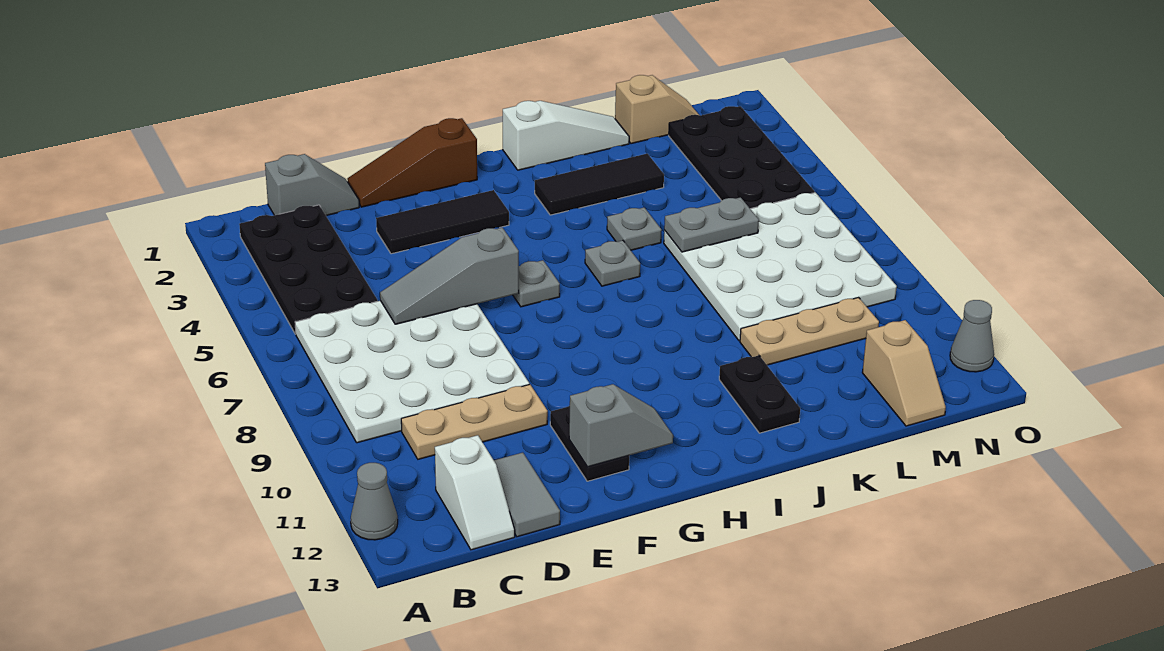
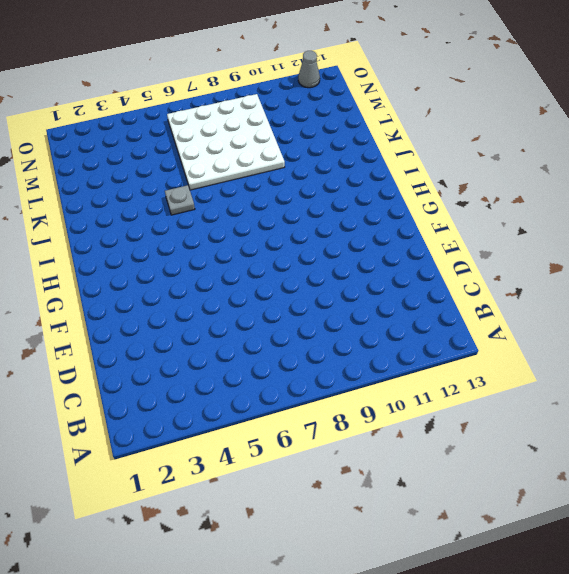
none -> grey 1x1 cone [351,463,398,540]
none -> black 2x4 plate [239,205,378,334]
none -> white 4x4 plate [295,301,529,443]

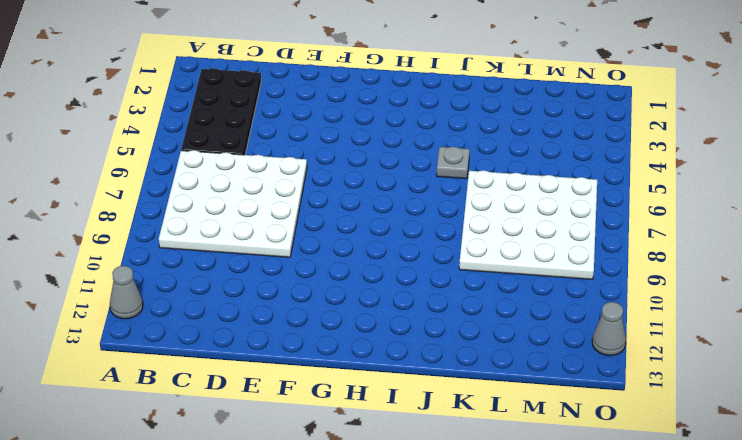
none -> grey 1x2 slope [265,154,359,216]
none -> tan 1x3 plate [401,384,548,459]
none -> white 1x2 slope [435,435,515,550]

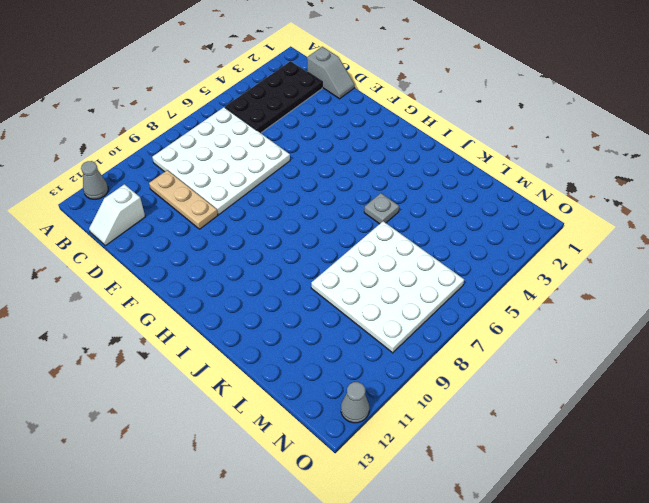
none -> grey 1x2 tile [494,453,560,537]
none -> brown 1x3 slope [347,118,477,207]
none -> black 1x3 tile [376,190,509,254]

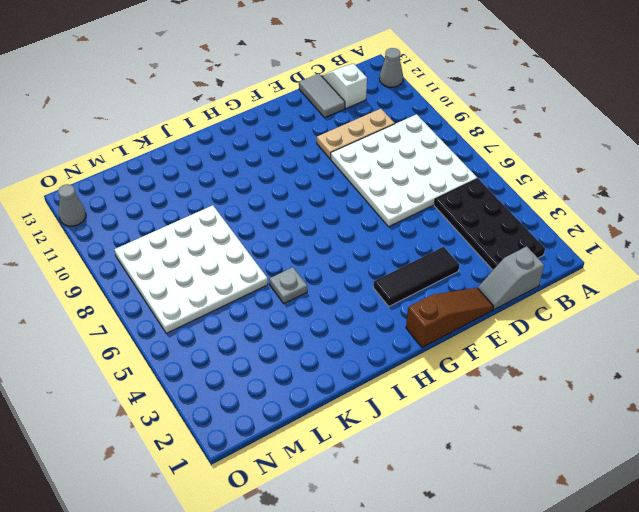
none -> black 1x2 plate [550,406,629,481]
none -> grey 1x1 plate [513,260,560,307]
none -> white 1x3 slope [503,101,629,170]

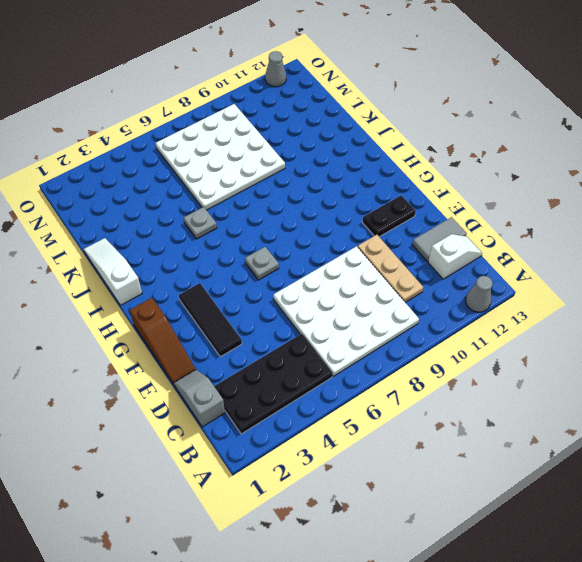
none -> black 1x3 tile [535,154,664,215]
none -> grey 1x1 plate [585,240,640,286]
none -> black 1x2 plate [719,355,800,433]

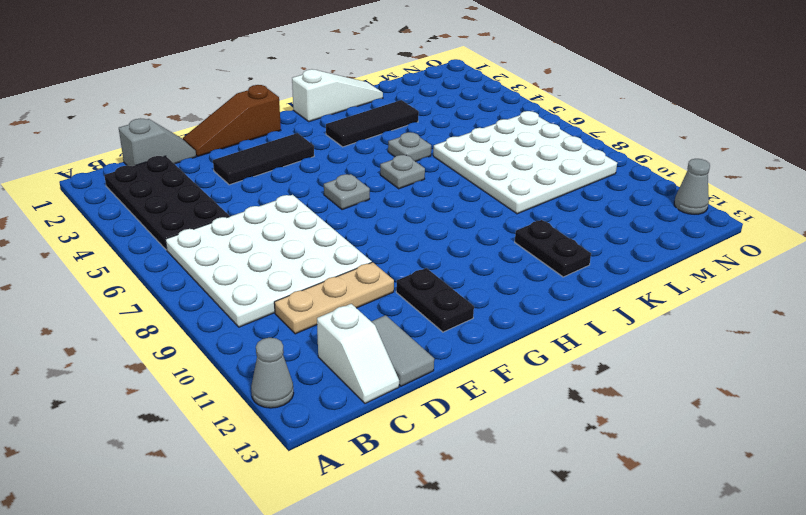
none -> tan 1x3 plate [740,298,879,365]
none -> tan 1x2 slope [615,75,699,144]
none -> black 2x4 plate [669,106,815,209]

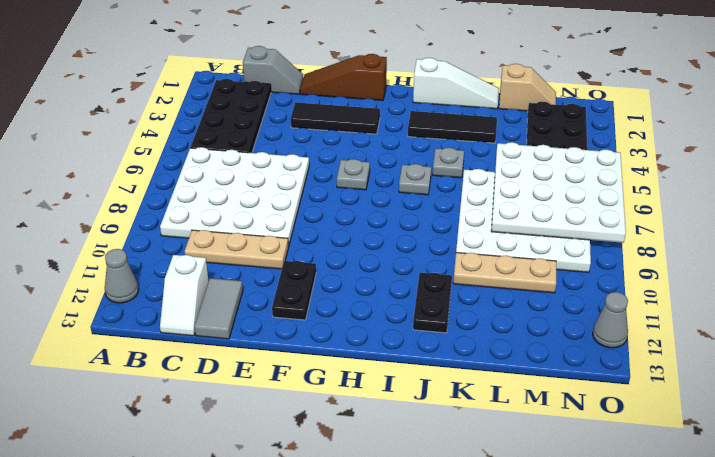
white 4x4 plate [491,142,626,243] -> grey 1x2 plate [664,197,759,252]
none -> tan 1x2 slope [862,320,946,426]
none -> grey 1x3 slope [380,228,519,324]
none -> grey 1x2 slope [569,384,673,467]

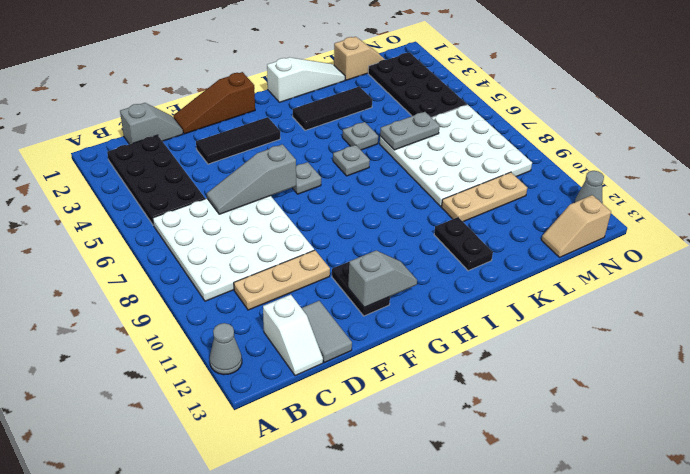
tan 1x2 slope [542,195,611,257] -> tan 1x2 slope turned to [862,320,946,426]

